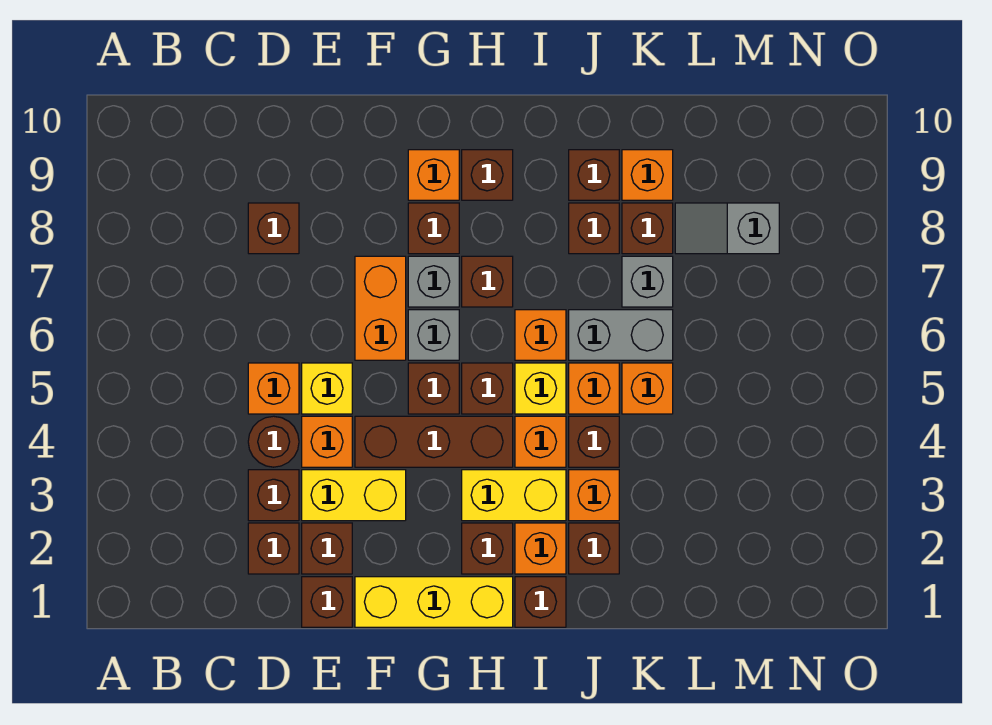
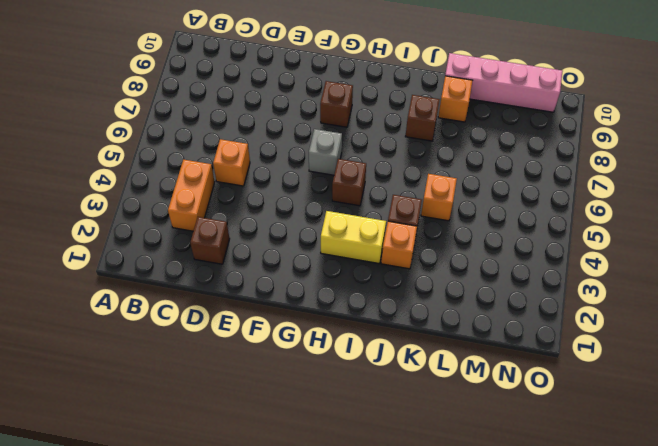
orange 1x2 brick [168,159,215,231] -> orange 1x2 brick moved to [355,256,406,360]
pink 1x4 brick [445,53,563,112] -> none
none -> brown 1x1 brick [248,470,299,521]
none -> brown 1x1 round brick [248,416,299,467]
none -> brown 1x1 brick [248,203,299,254]
none -> brown 1x1 brick [302,577,352,627]

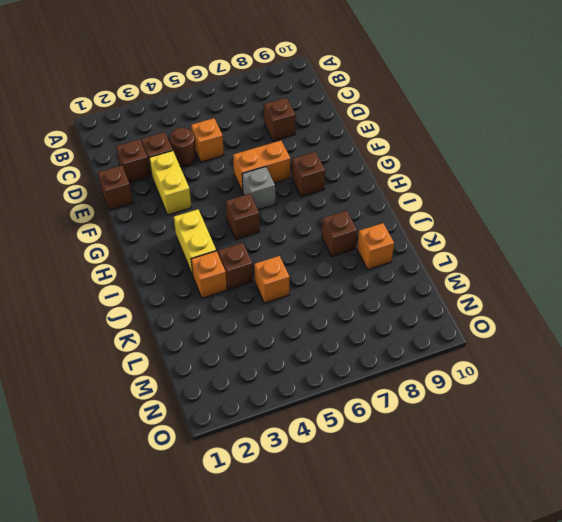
none -> brown 1x1 brick [302,523,352,574]
none -> orange 1x1 brick [302,416,352,467]
none -> yellow 1x1 brick [302,363,352,414]
none -> yellow 1x3 brick [355,577,513,627]

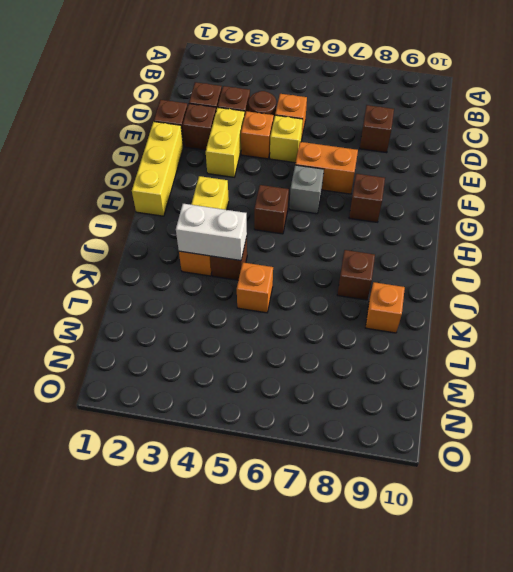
white 1x2 brick [176,204,247,261] -> none
none -> brown 1x3 brick [355,416,513,467]
none -> brown 1x1 brick [408,363,459,414]
none -> grey 1x1 brick [408,256,459,307]
none -> orange 1x1 brick [408,150,459,200]

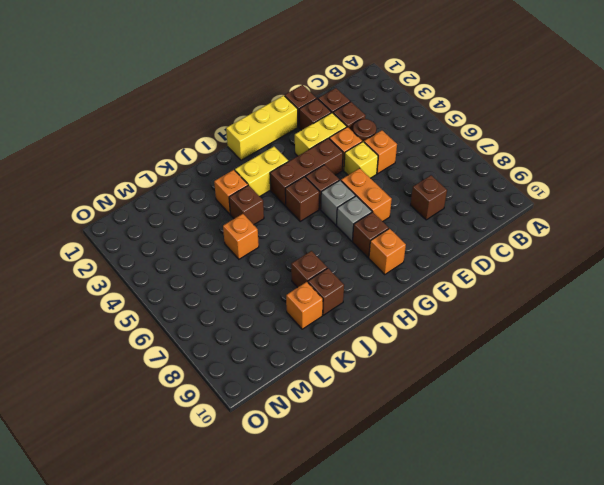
none -> brown 1x1 brick [462,523,513,574]
none -> brown 1x1 brick [462,256,513,307]
none -> brown 1x1 brick [462,150,513,200]
none -> brown 1x1 brick [515,577,566,627]

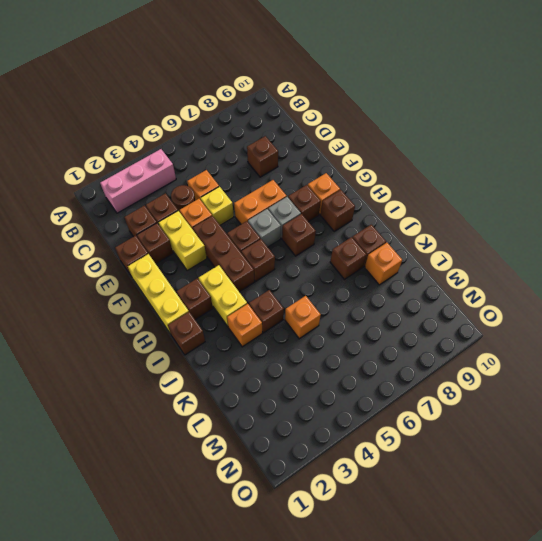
pink 1x3 brick [100,149,176,213] -> none
none -> orange 1x1 brick [515,523,566,574]
none -> orange 1x1 brick [515,416,566,467]
none -> yellow 1x1 brick [515,363,566,414]
none -> orange 1x1 brick [515,310,566,360]

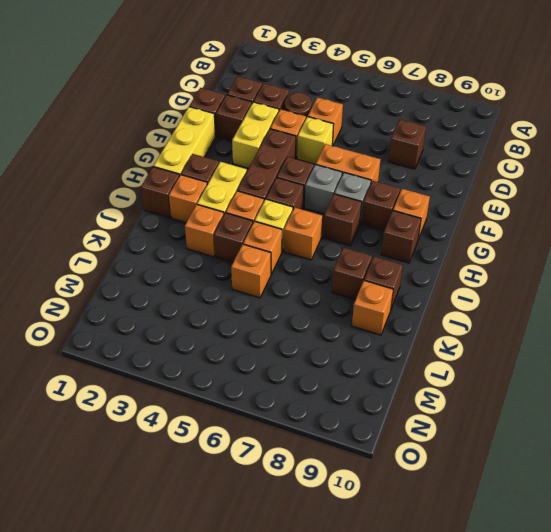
none -> brown 1x1 brick [569,523,619,574]
none -> grey 1x2 brick [569,310,673,360]
none -> grey 1x1 brick [622,256,673,307]
none -> brown 1x1 brick [622,203,673,254]

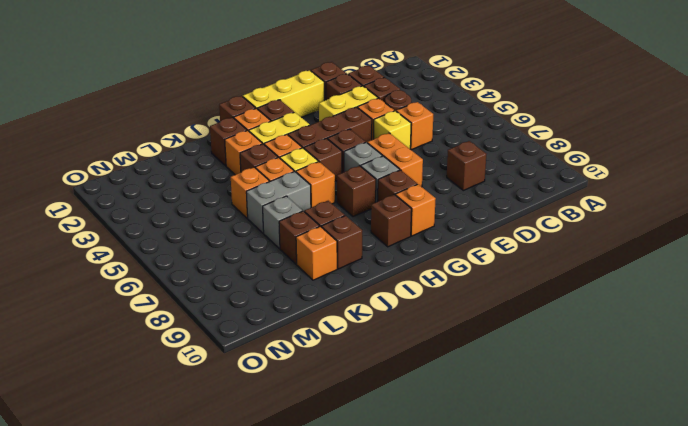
none -> grey 1x2 slope [675,203,779,254]

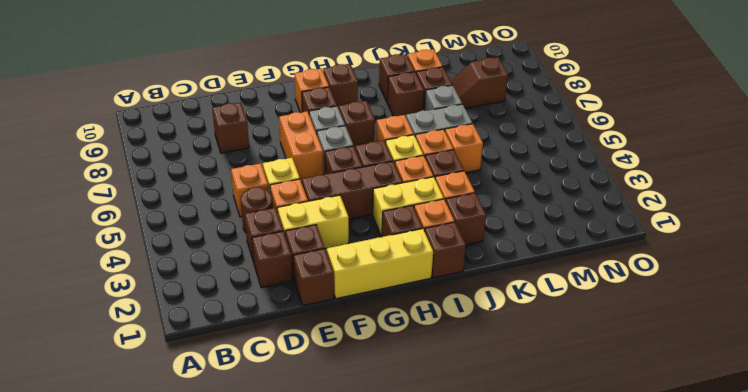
brown 1x2 slope [451,57,508,108] -> grey 1x2 slope [675,203,779,254]

